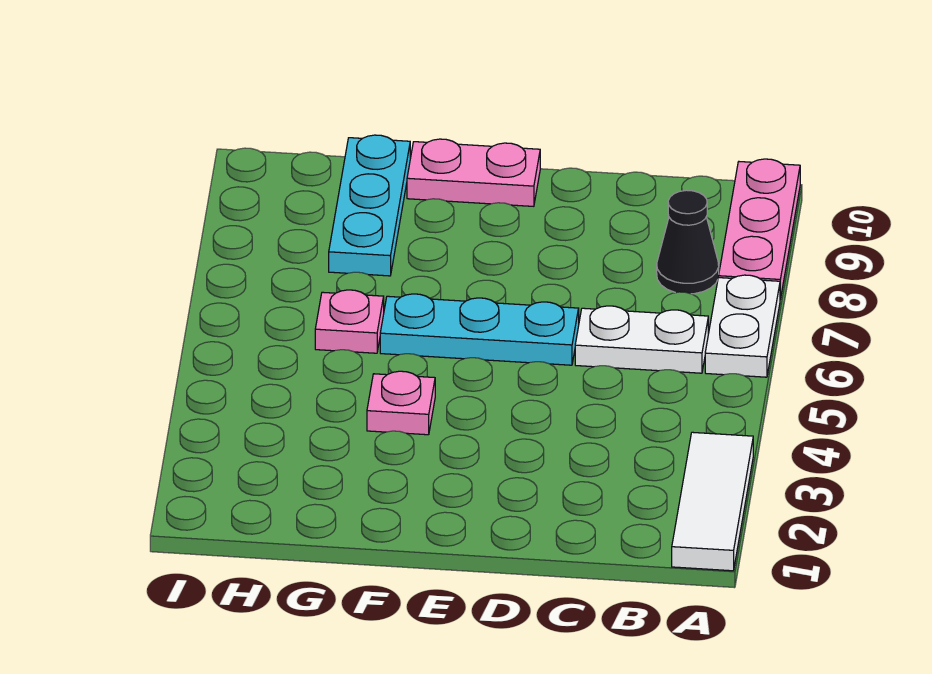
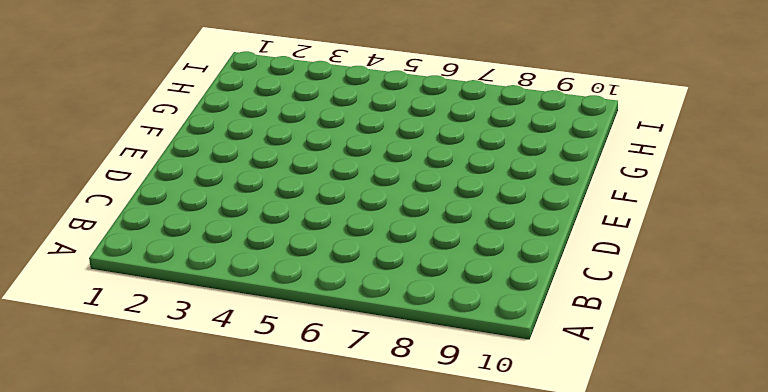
none -> white 1x3 tile [672,432,753,571]
none -> white 1x2 plate [705,275,780,377]

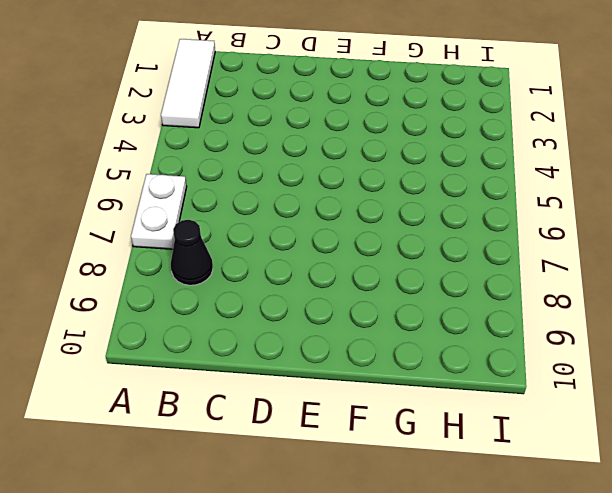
none -> pink 1x3 plate [719,159,800,299]
none -> white 1x2 plate [575,306,708,373]

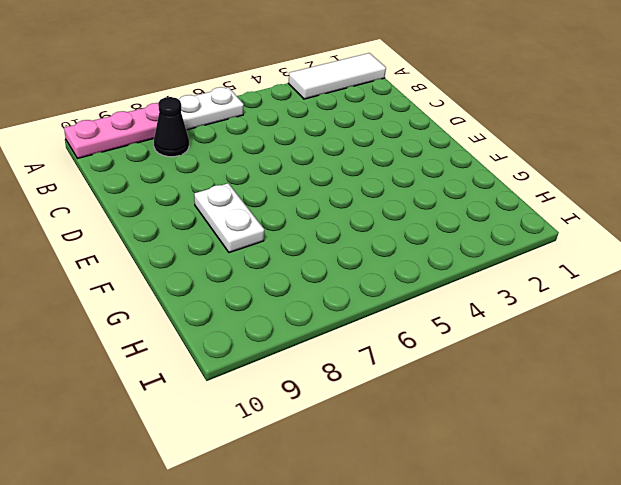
white 1x2 plate [194,183,264,253] -> white 1x2 plate moved to [575,306,708,373]
none -> cyan 1x3 plate [380,294,579,365]
none -> pink 1x2 plate [407,139,540,206]

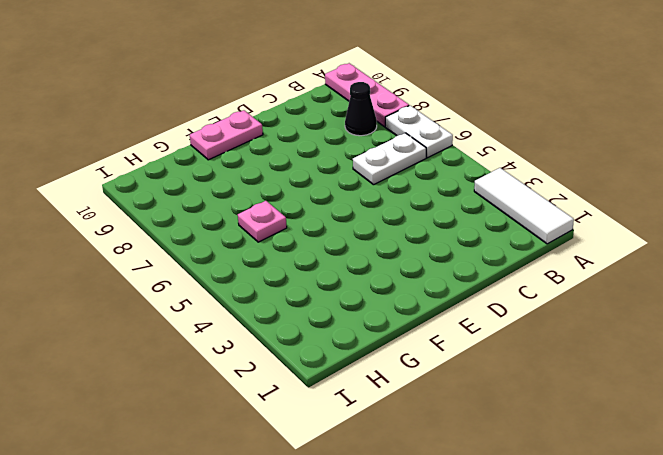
none -> cyan 1x3 plate [380,294,579,365]
none -> pink 1x1 plate [367,371,435,435]

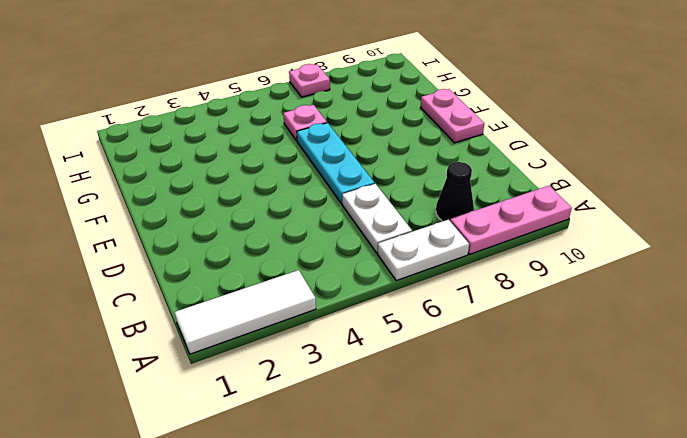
pink 1x1 plate [289,64,330,97] -> pink 1x1 plate moved to [367,371,435,435]
none -> cyan 1x3 plate [329,135,410,276]

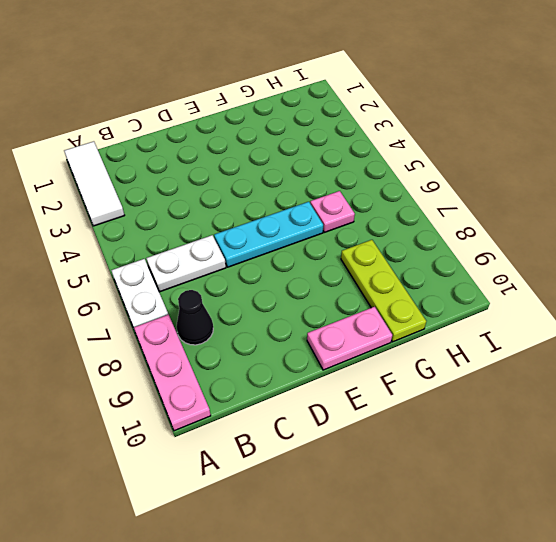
lime 1x3 plate [341,240,426,342] -> cyan 1x3 plate [329,135,410,276]
none -> pink 1x1 plate [367,371,435,435]

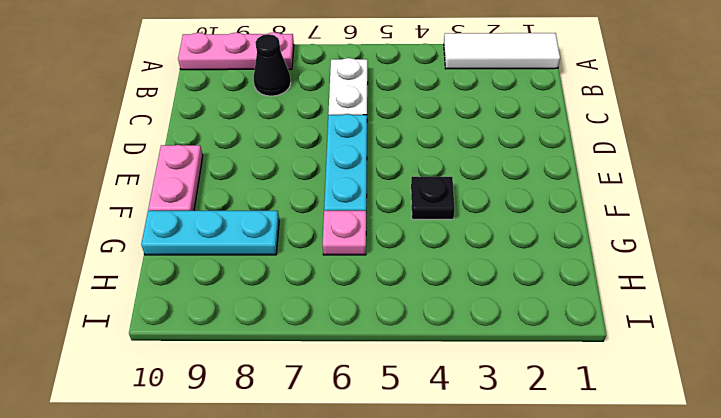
black 1x1 plate [411,177,455,219] -> pink 1x1 plate [367,371,435,435]
none -> white 1x2 plate [705,275,780,377]

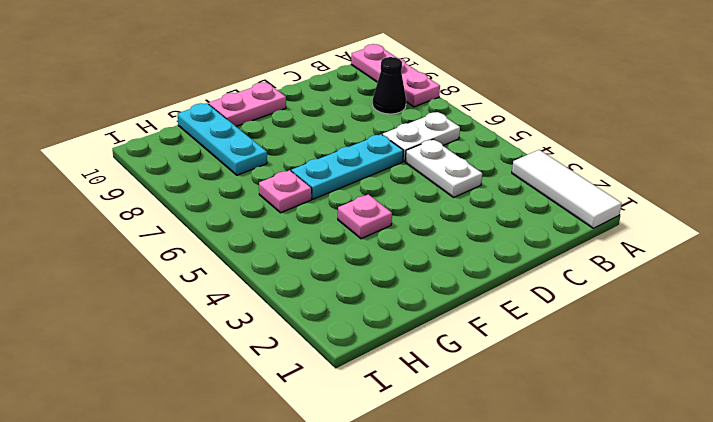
white 1x2 plate [405,139,482,197] -> white 1x2 plate moved to [705,275,780,377]

